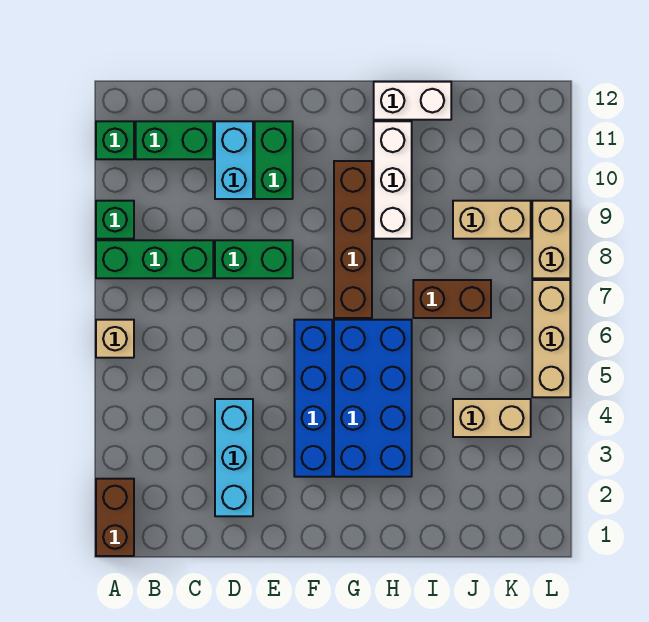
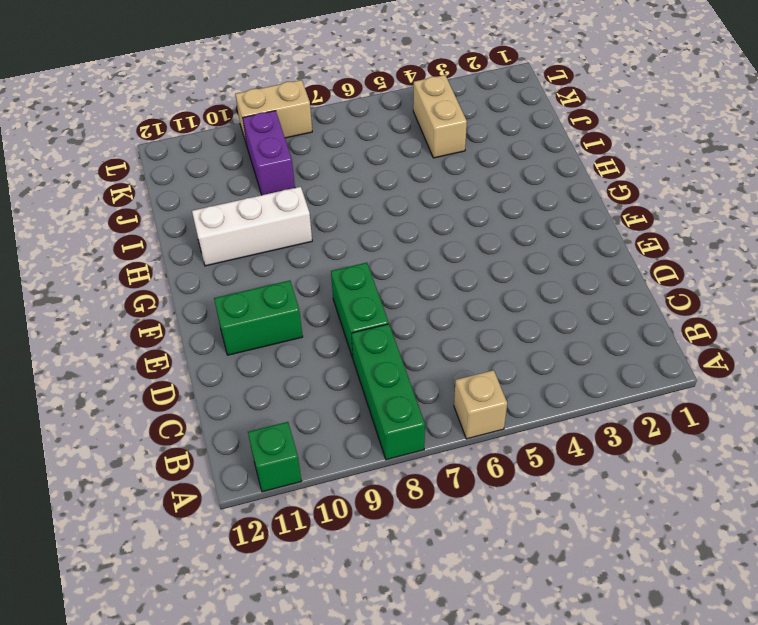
purple 1x2 brick [243,111,295,195] -> tan 1x2 brick [453,201,531,239]
none -> brown 1x2 brick [96,479,134,556]
none -> green 1x1 brick [96,201,134,239]
none -> green 1x2 brick [136,121,213,159]

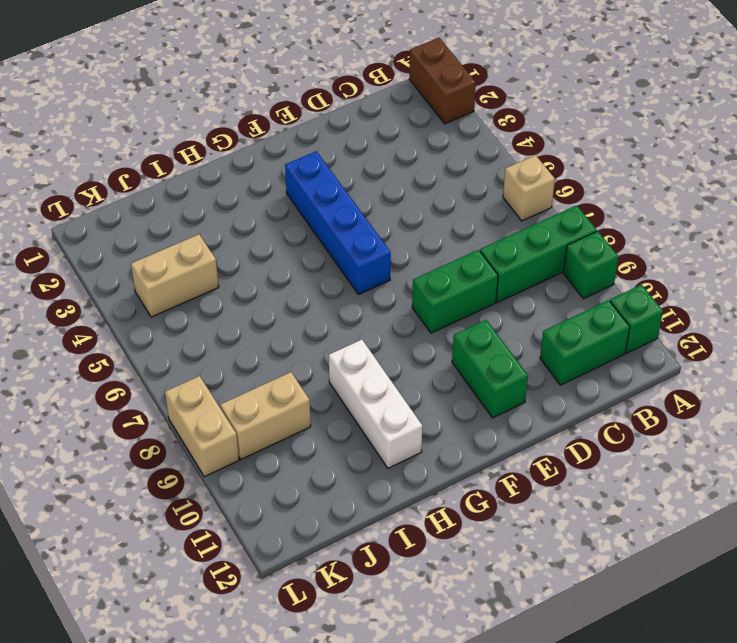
none -> cyan 1x3 brick [215,399,253,516]
none -> cyan 1x2 brick [215,121,253,199]
none -> blue 2x4 brick [334,320,412,477]

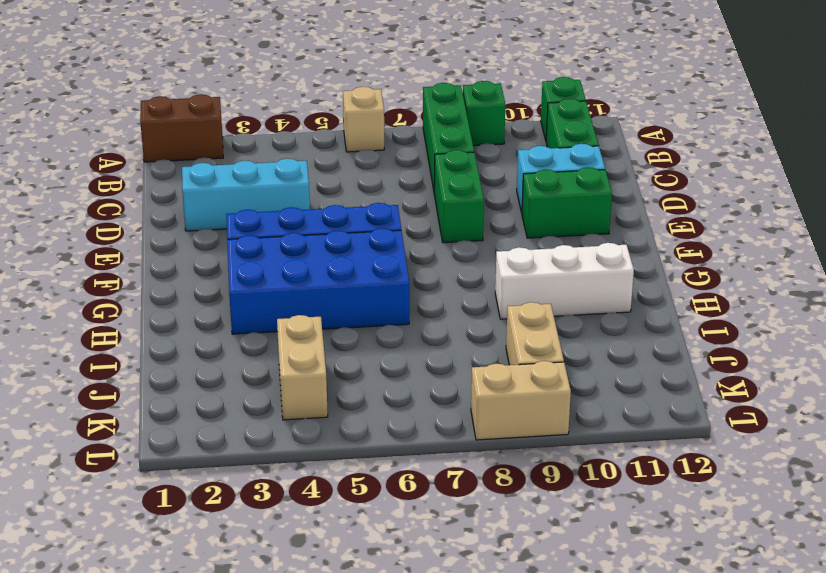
none -> brown 1x4 brick [334,161,372,318]
none -> white 1x2 brick [374,82,451,120]
none -> brown 1x2 brick [413,280,491,318]

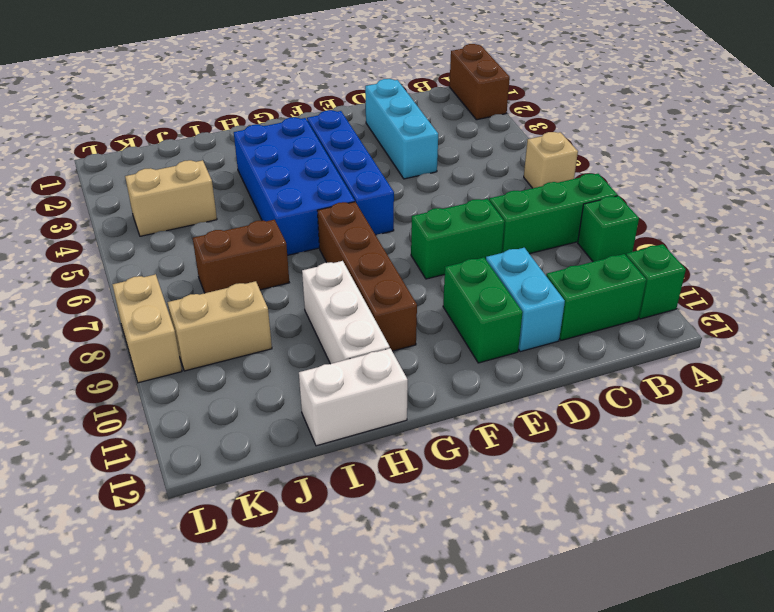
none -> tan 1x3 brick [532,280,570,397]

